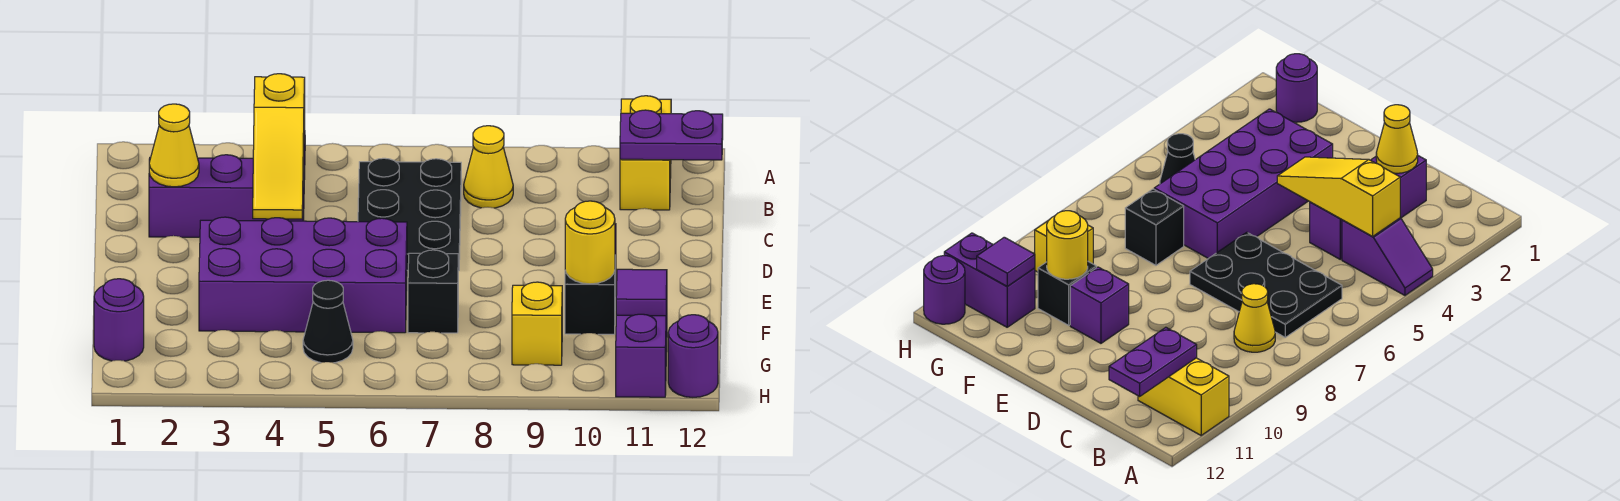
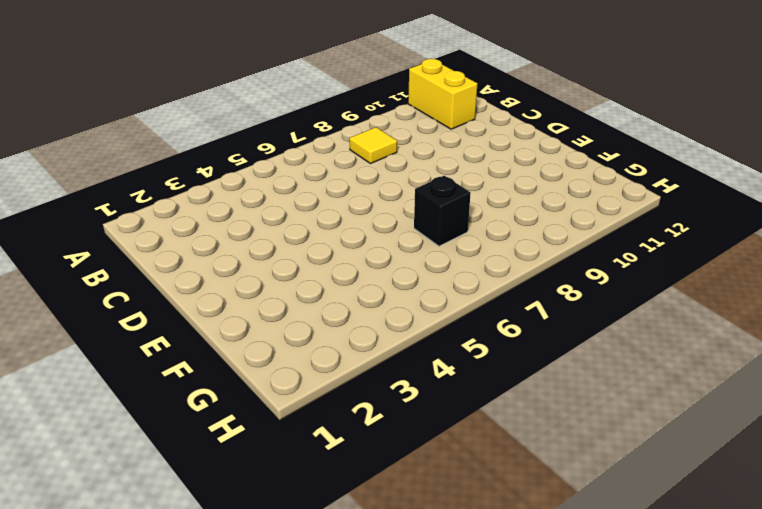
yellow 1x1 tile [349,127,397,164] -> yellow 1x1 cone [464,126,513,208]
none -> purple 1x2 slope [1342,218,1433,295]
none -> black 2x3 plate [358,158,461,271]
none -> purple 1x3 brick [149,155,304,237]

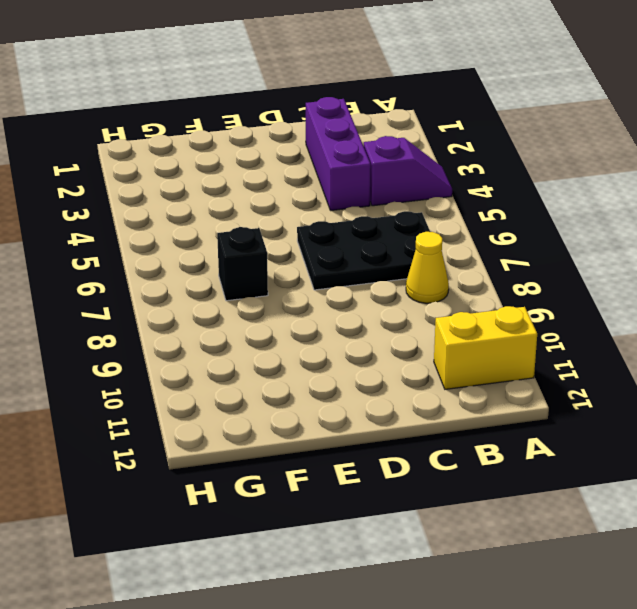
none -> purple 2x4 brick [199,217,407,333]
none -> purple 1x1 brick [1070,267,1129,343]
none -> black 1x1 brick [565,270,615,334]

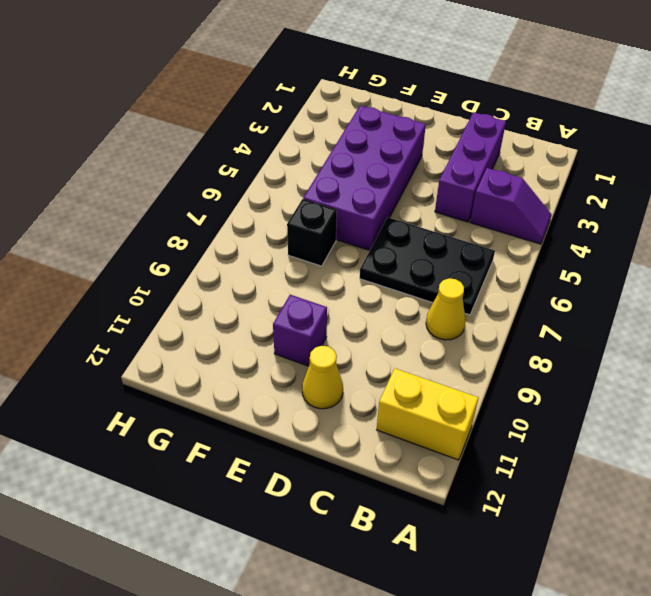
yellow 1x1 cone [302,346,343,409] -> yellow 1x1 cone moved to [149,104,199,187]
none -> black 1x1 brick [565,270,615,334]
none -> purple 1x1 round brick [94,279,144,361]
none -> black 1x1 cone [303,280,353,363]

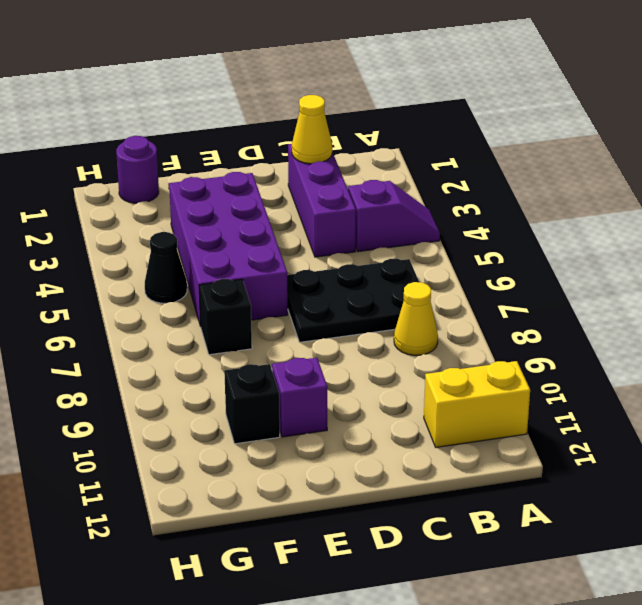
none -> yellow 1x1 brick [512,282,562,365]
none -> purple 1x2 brick [616,301,667,397]
none -> purple 1x1 round brick [668,315,718,397]

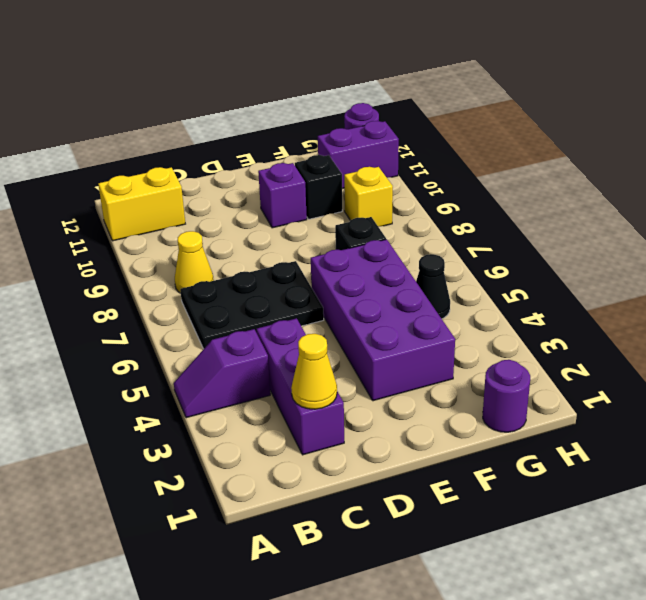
none -> yellow 1x3 slope [253,74,305,219]
none -> purple 1x2 plate [620,110,723,160]
none -> yellow 1x1 round brick [565,201,615,284]

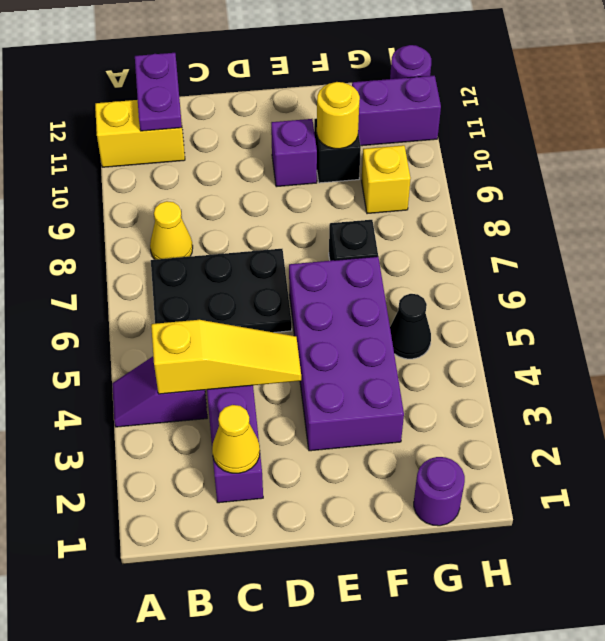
none -> purple 1x1 tile [616,269,667,316]

